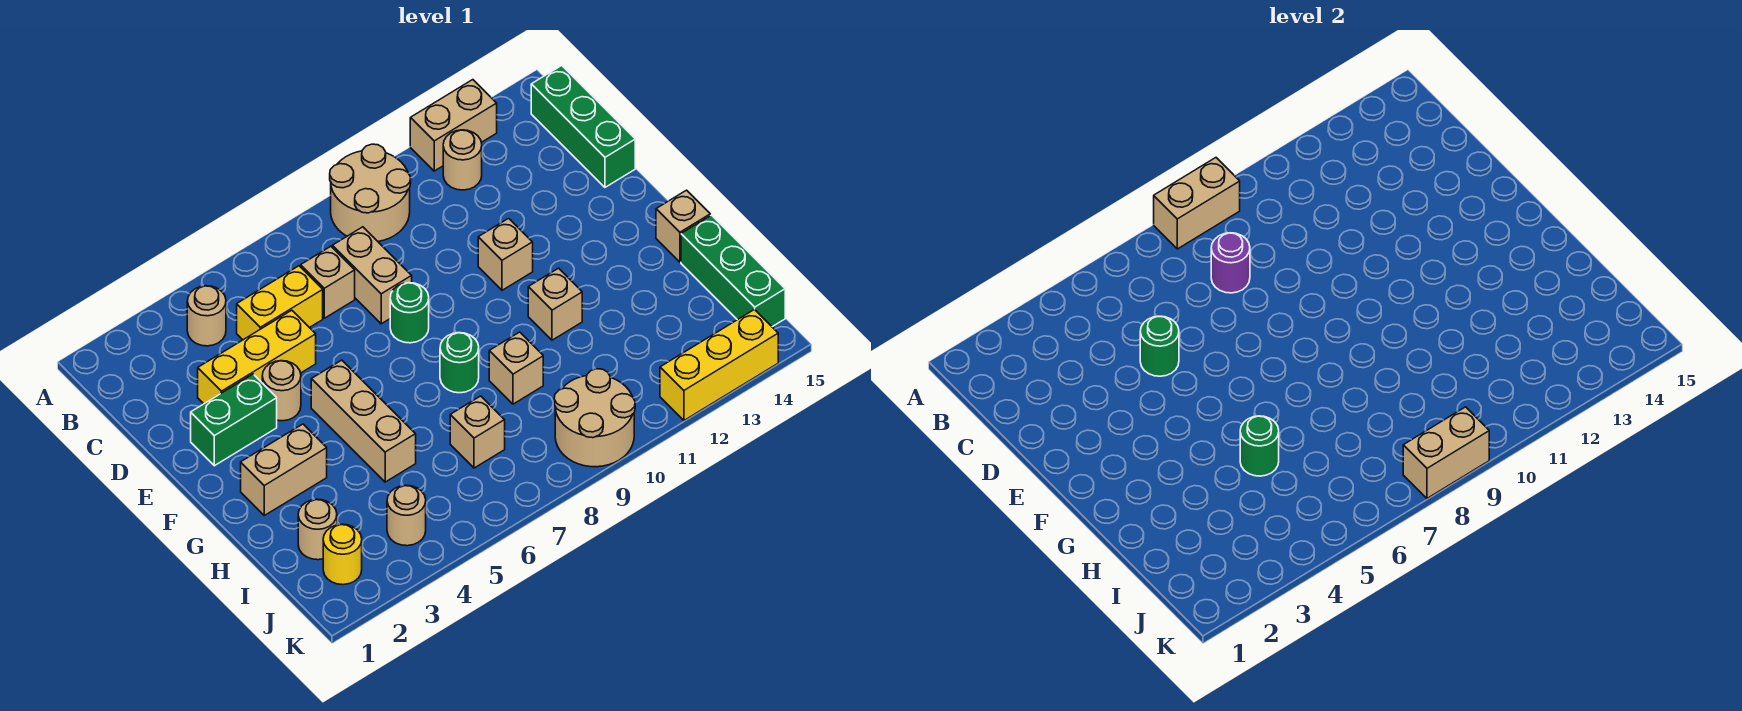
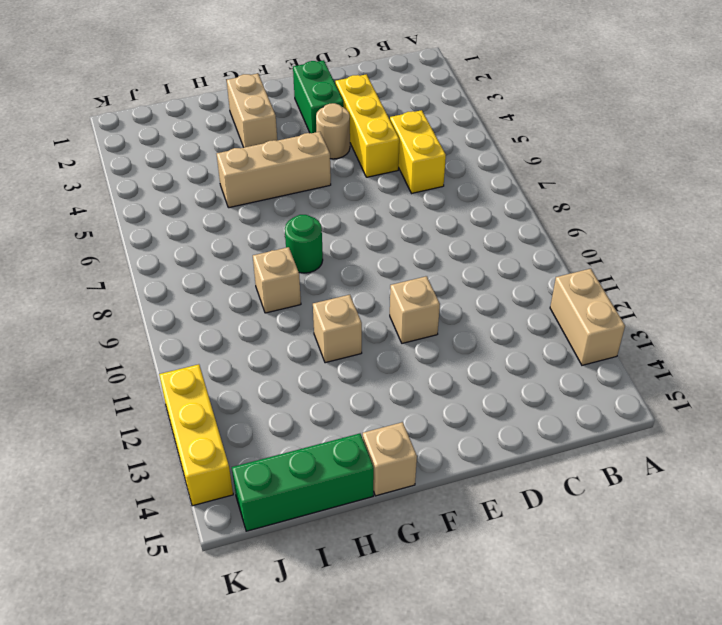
none -> tan 2x2 round brick [330,144,411,241]
none -> tan 1x1 round brick [187,286,226,346]
none -> tan 1x1 round brick [443,130,482,190]
none -> green 1x3 brick [531,66,635,187]

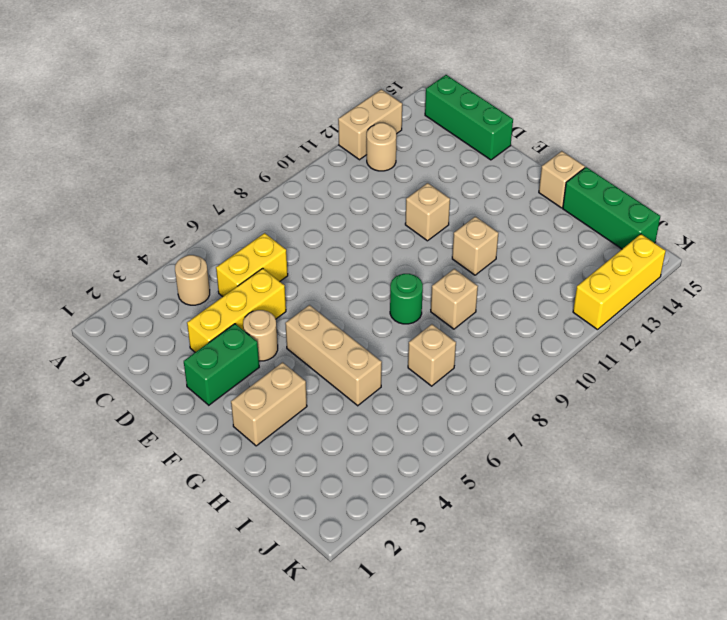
none -> tan 2x2 round brick [330,144,411,241]
none -> tan 1x1 brick [301,246,355,318]
none -> tan 1x2 brick [333,227,412,324]
none -> green 1x1 round brick [390,283,429,343]

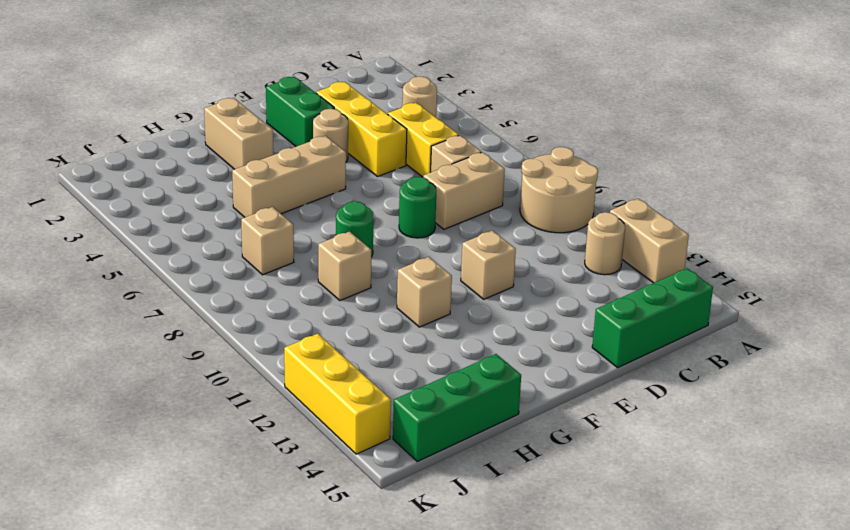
none -> tan 1x1 brick [656,190,710,262]
none -> tan 1x1 round brick [298,499,337,560]
none -> yellow 1x1 round brick [323,524,362,585]
none -> tan 1x1 round brick [387,485,426,546]

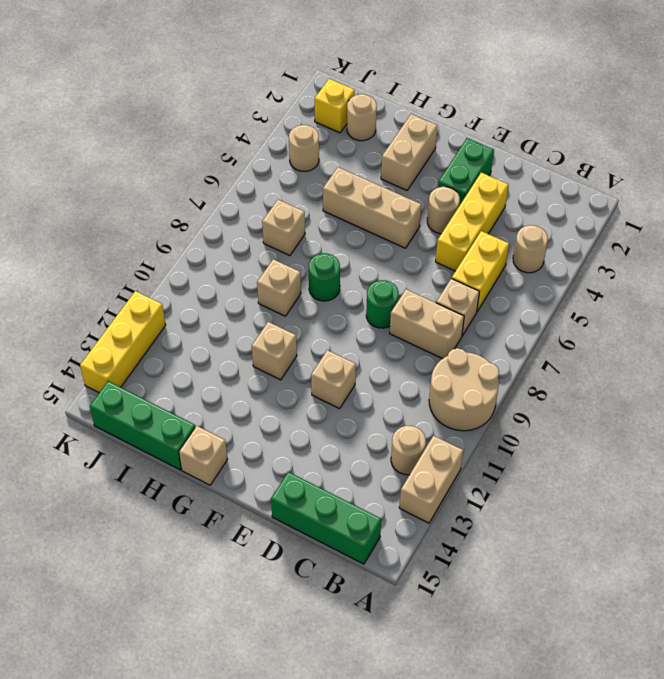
yellow 1x1 brick [315,79,355,133] -> yellow 1x1 round brick [323,524,362,585]
none -> tan 2x2 round brick [554,369,635,467]
none -> tan 1x2 brick [1154,158,1240,249]
none -> purple 1x1 round brick [1211,233,1250,293]
none -> green 1x1 round brick [1140,316,1179,376]

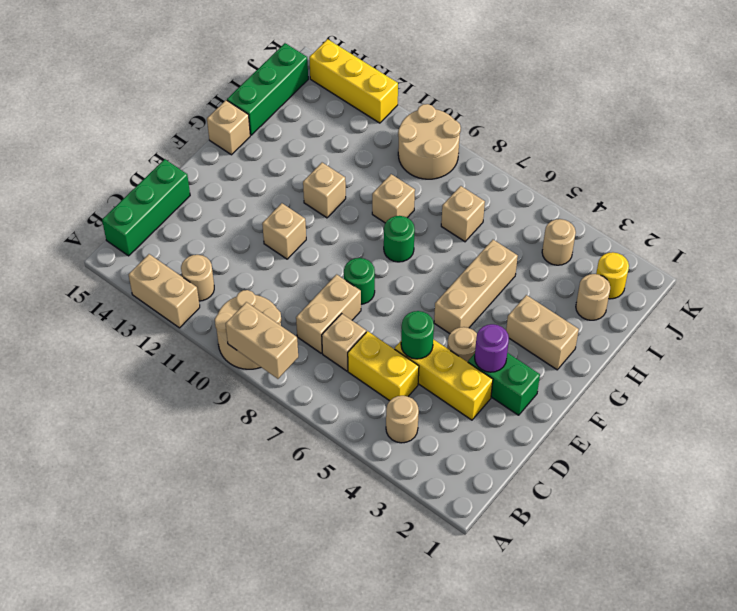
purple 1x1 round brick [475,324,509,372] -> purple 1x1 round brick moved to [1211,233,1250,293]
none -> green 1x1 round brick [1240,416,1279,476]
none -> tan 1x2 brick [1403,407,1489,498]

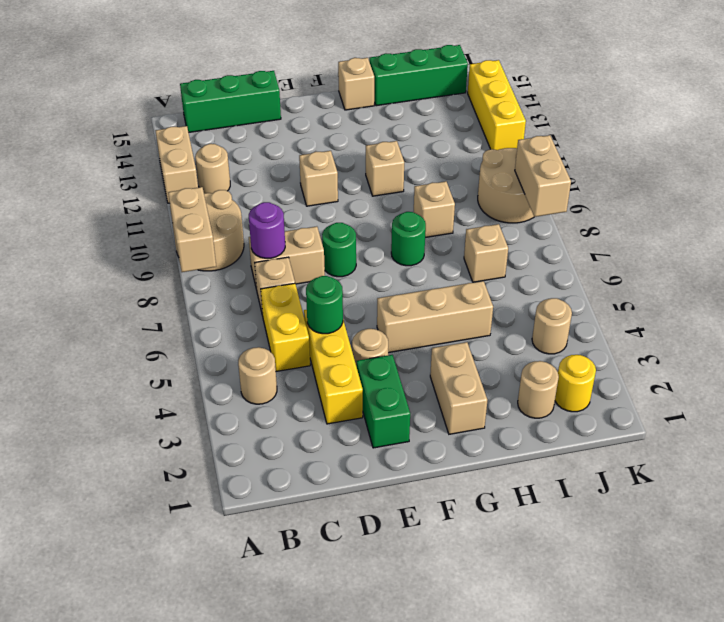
none -> green 1x1 round brick [1240,416,1279,476]

